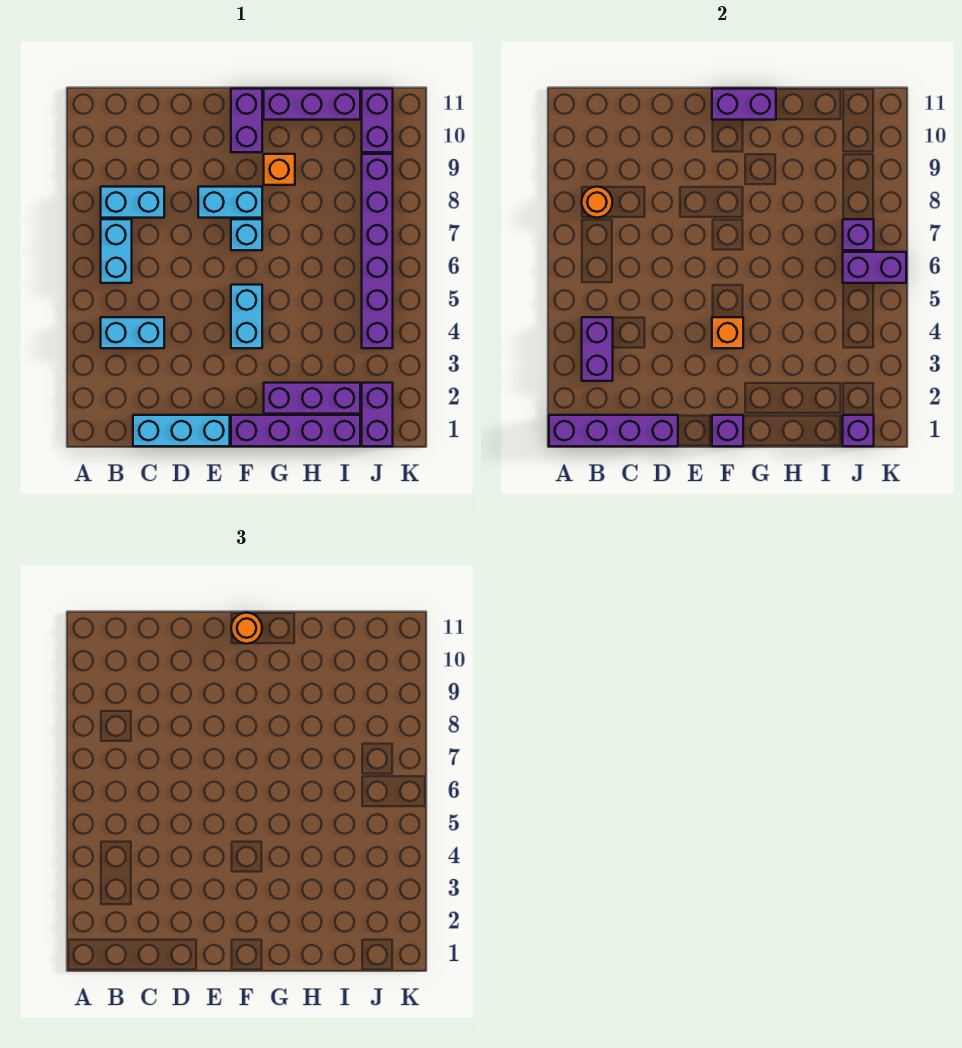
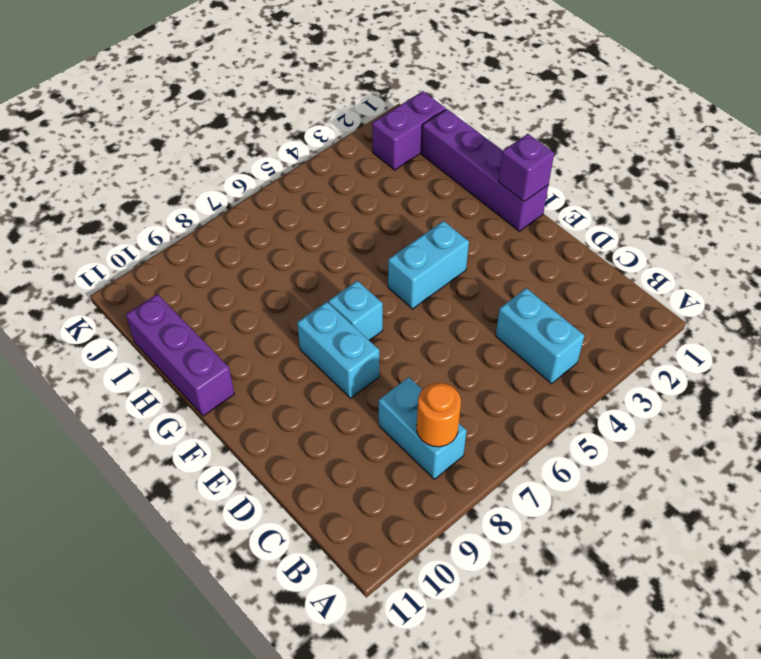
none -> cyan 1x2 brick [101,219,132,283]
none -> cyan 1x3 brick [133,415,230,446]
none -> purple 1x2 brick [231,89,262,152]

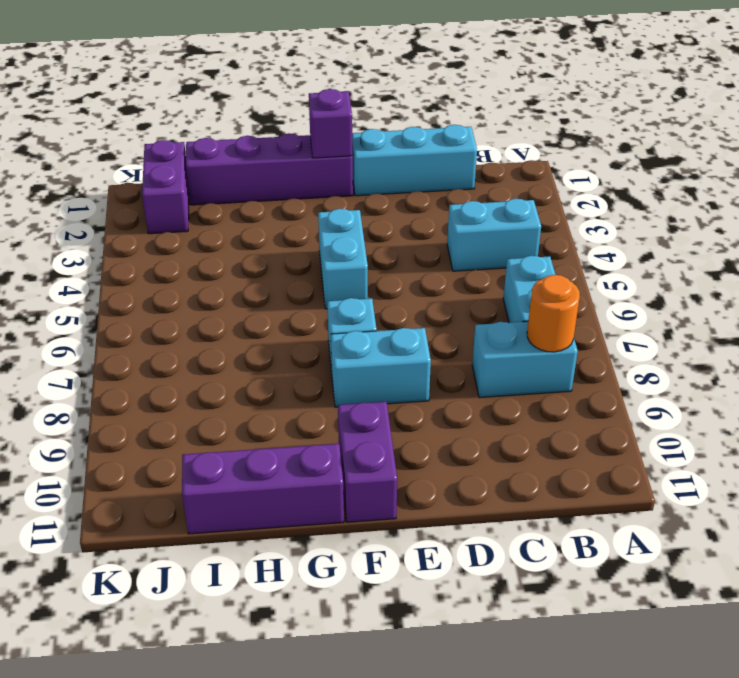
none -> purple 1x3 brick [264,383,360,414]
none -> orange 1x1 brick [264,154,295,185]
none -> purple 1x6 brick [362,154,393,348]

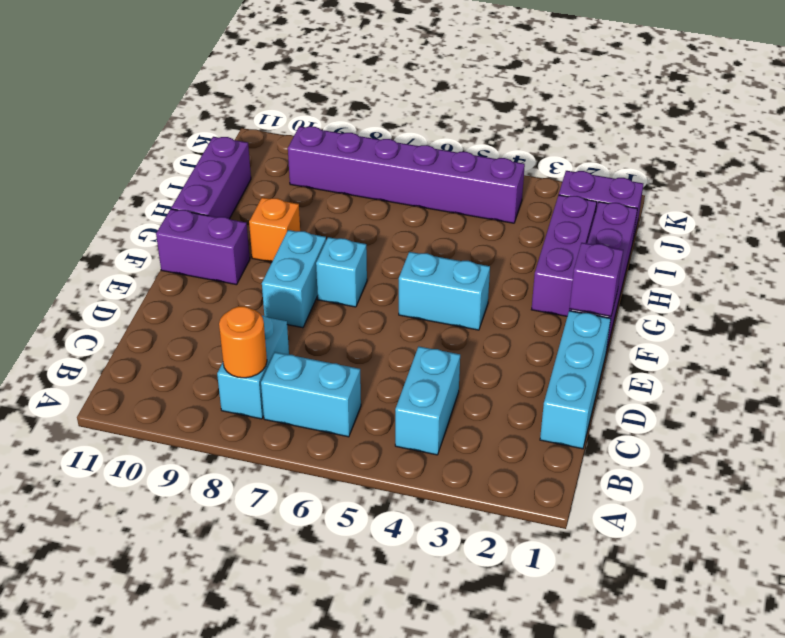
none -> purple 1x2 brick [362,89,393,152]
none -> purple 1x4 brick [549,415,678,446]
none -> purple 1x2 brick [582,317,613,381]

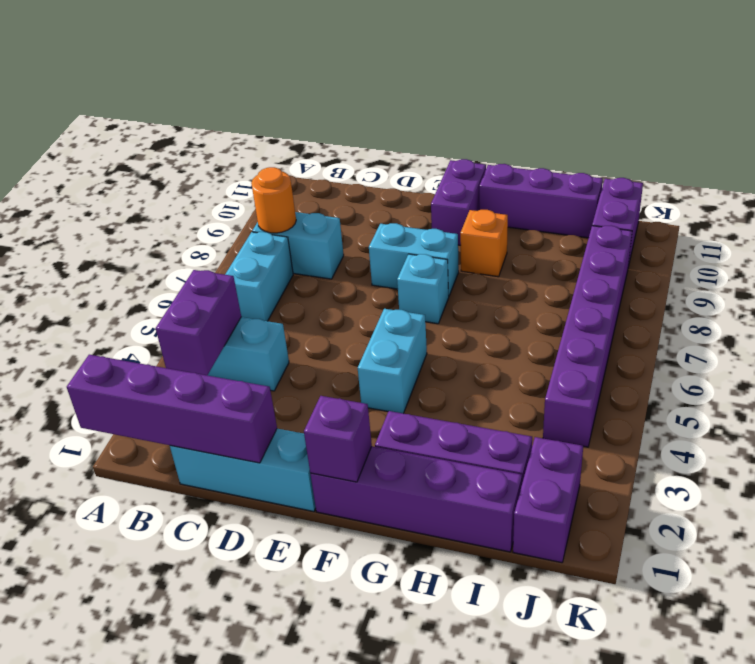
none -> orange 1x1 brick [712,317,743,348]
none -> purple 1x2 brick [712,89,776,120]
none -> purple 1x1 brick [843,415,874,446]

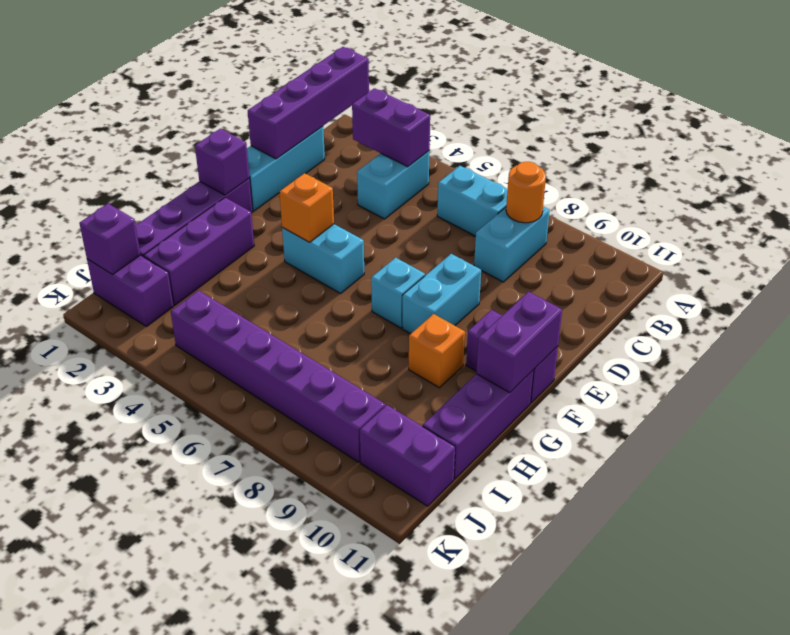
none -> purple 1x2 brick [843,252,906,283]
none -> purple 1x1 brick [843,219,874,250]
none -> orange 1x1 round brick [231,613,262,644]

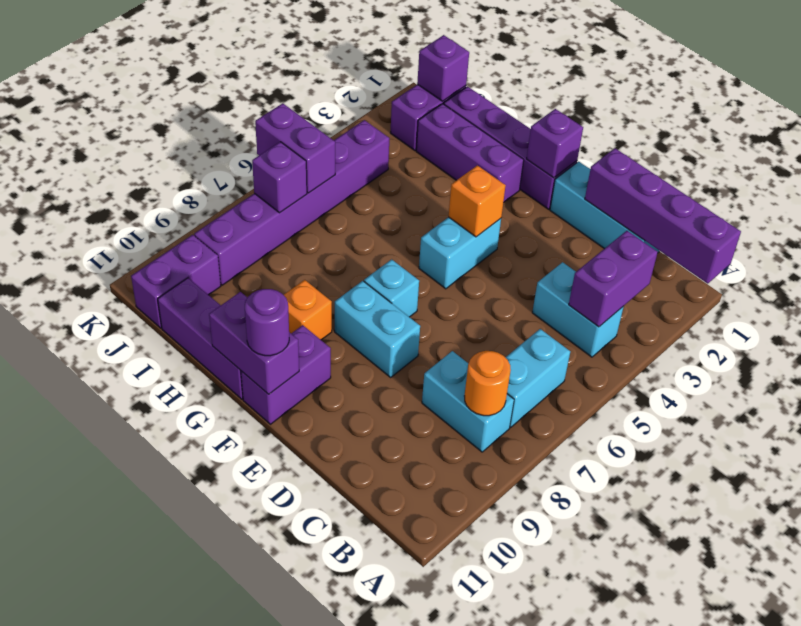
purple 1x1 round brick [245,289,289,356] -> orange 1x1 round brick [231,613,262,644]

